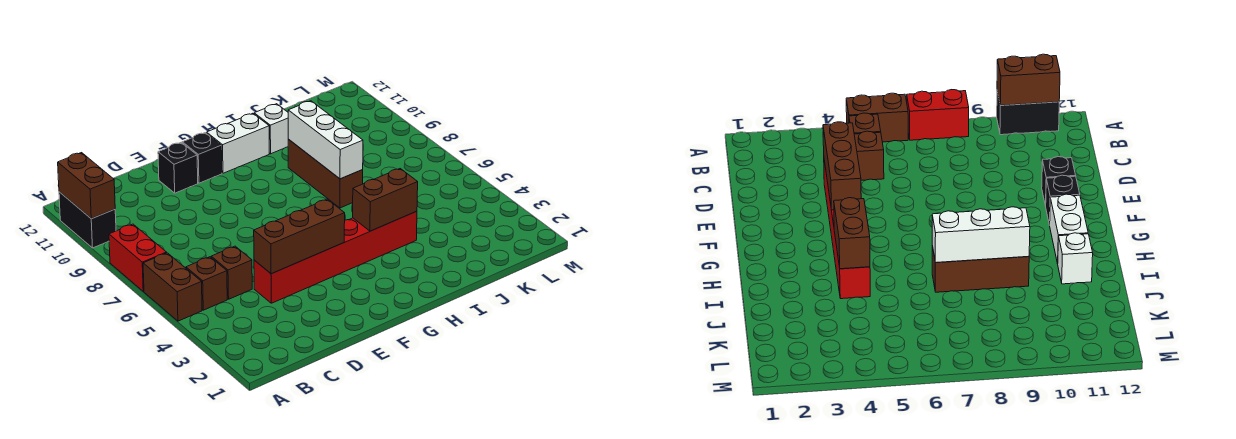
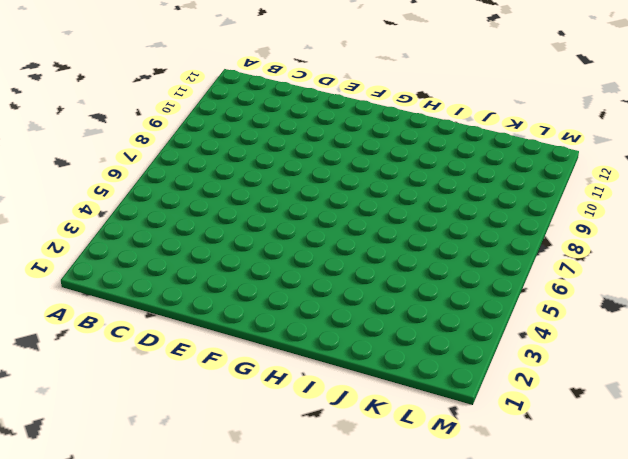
none -> brown 1x2 brick [143,253,202,321]
none -> red 1x2 brick [109,224,167,291]
none -> black 1x2 brick [59,192,116,248]

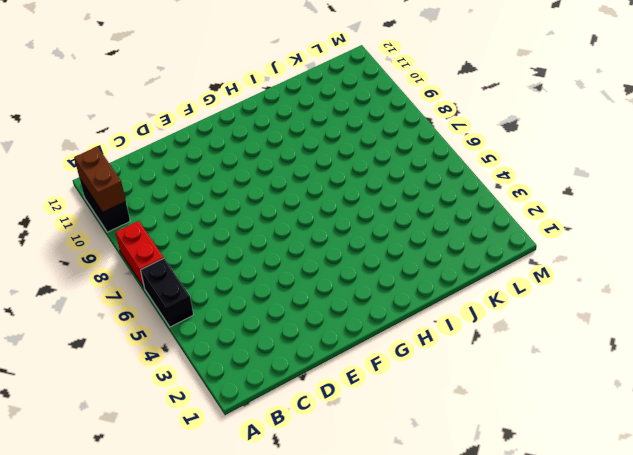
black 1x2 brick [141,259,193,327] -> brown 1x2 brick [143,253,202,321]
none -> brown 1x1 brick [186,257,227,310]
none -> brown 1x1 brick [211,246,252,299]
none -> red 1x6 brick [254,211,417,303]

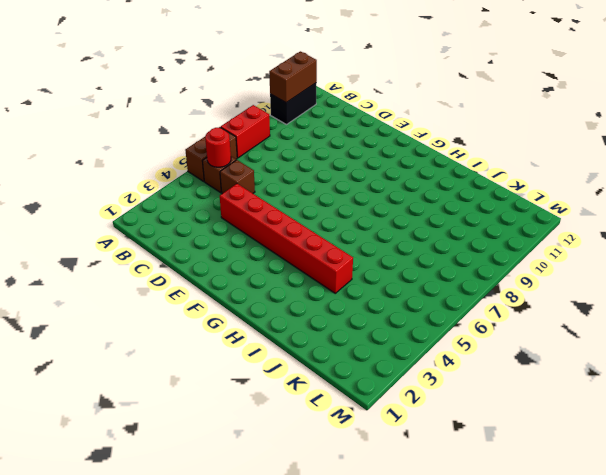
red 1x1 round brick [205,128,231,167] -> none
none -> black 1x1 brick [158,142,198,193]
none -> black 1x1 brick [182,133,222,183]
none -> white 1x2 brick [207,113,269,173]

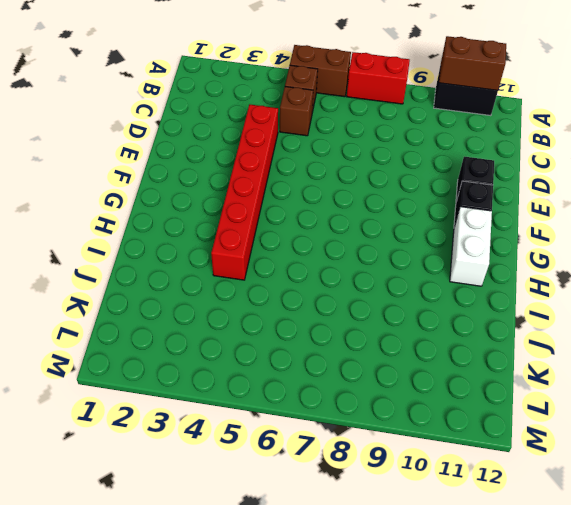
none -> brown 1x3 brick [288,139,363,208]
none -> white 1x1 brick [254,104,288,154]
none -> brown 1x3 brick [254,199,345,274]

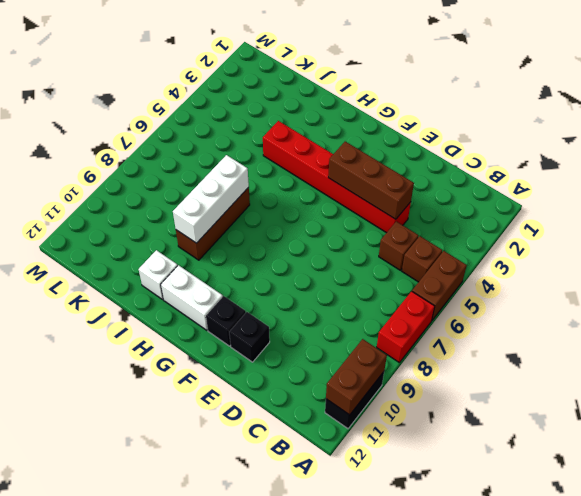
none -> brown 1x2 brick [353,169,418,231]

